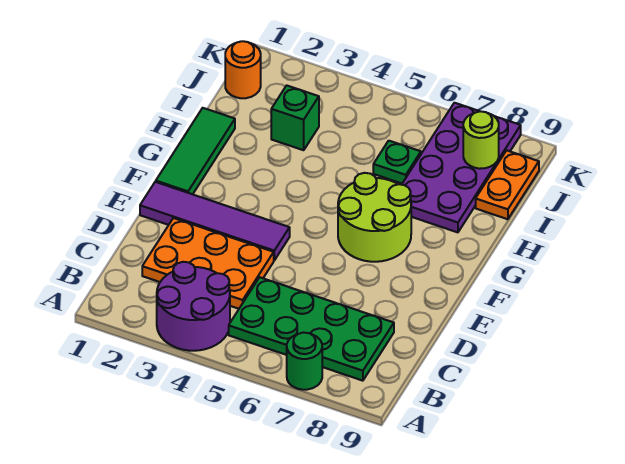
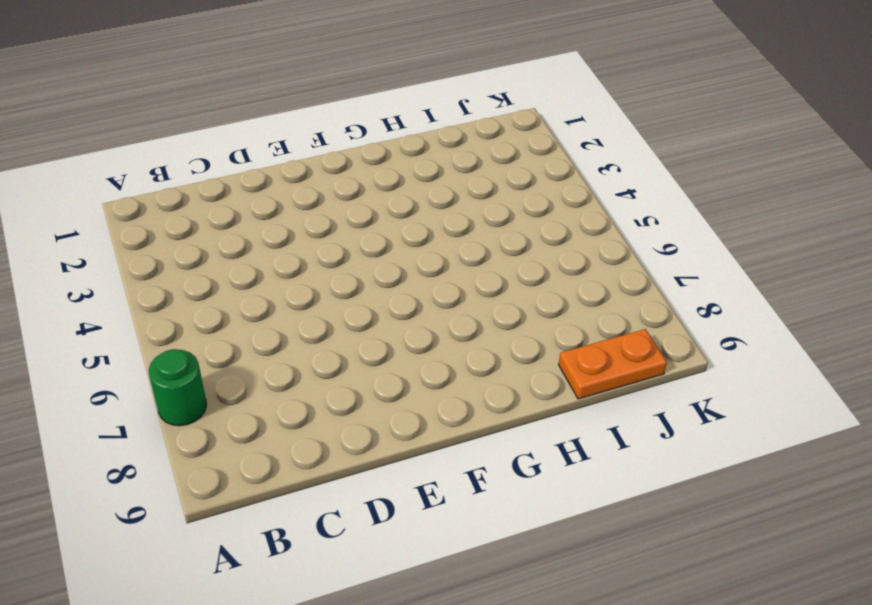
none -> purple 2x2 round brick [157,262,230,351]
none -> green 2x4 plate [229,277,394,381]
none -> orange 2x3 plate [142,218,274,309]

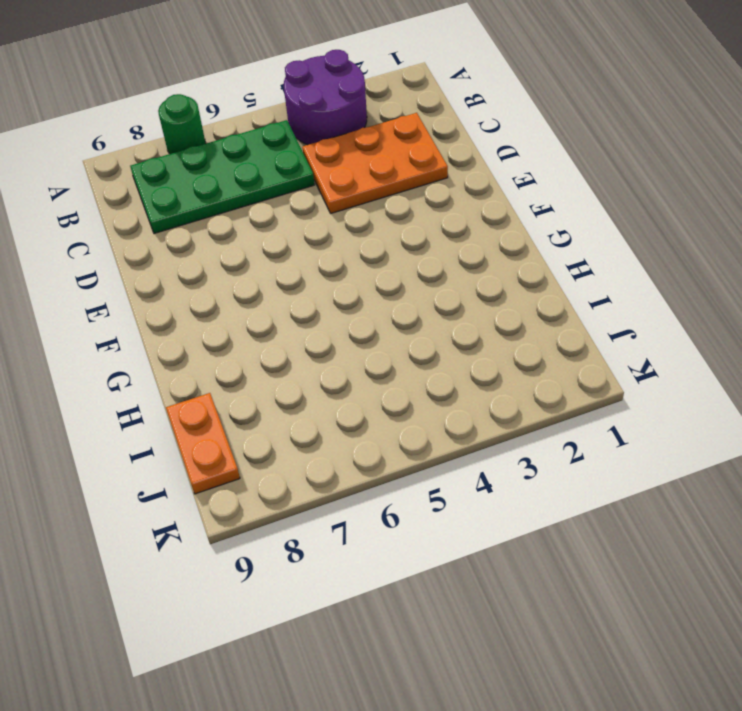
none -> purple 1x4 tile [140,182,290,260]
none -> green 1x3 tile [156,108,235,194]
none -> lime 2x2 round brick [338,173,411,262]

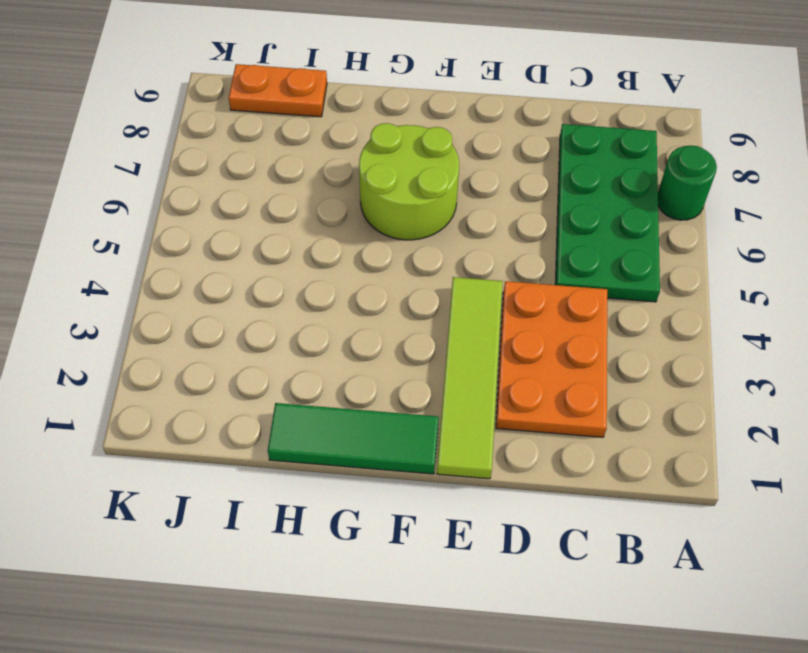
lime 1x4 tile [437,277,502,479] -> purple 1x4 tile [140,182,290,260]
none -> purple 2x2 round brick [157,262,230,351]
none -> purple 2x4 plate [402,103,521,232]
none -> green 1x1 brick [271,85,319,150]

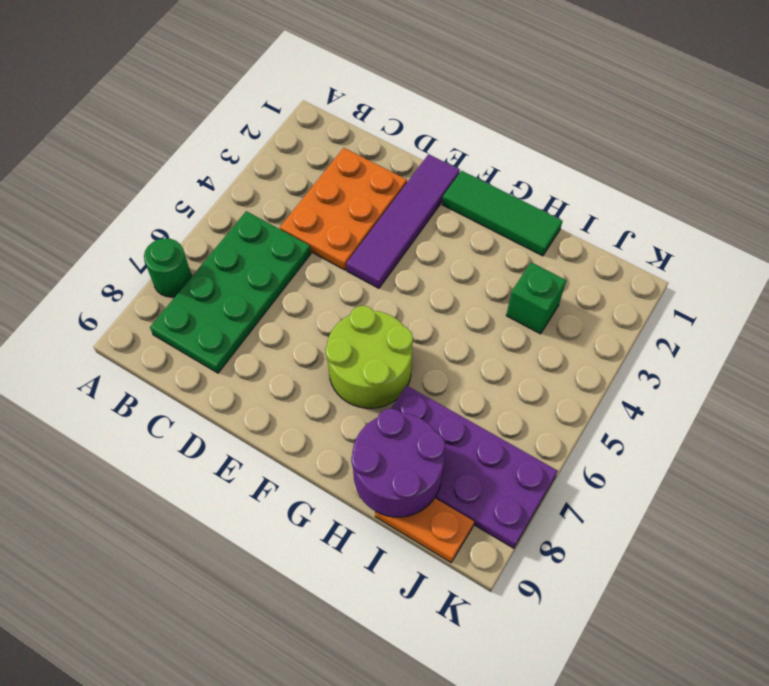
purple 2x2 round brick [351,409,445,517] -> purple 2x2 round brick moved to [157,262,230,351]
none -> green 1x1 plate [373,141,421,183]
none -> orange 1x1 round brick [225,41,261,98]
none -> lime 1x1 round brick [463,111,499,169]

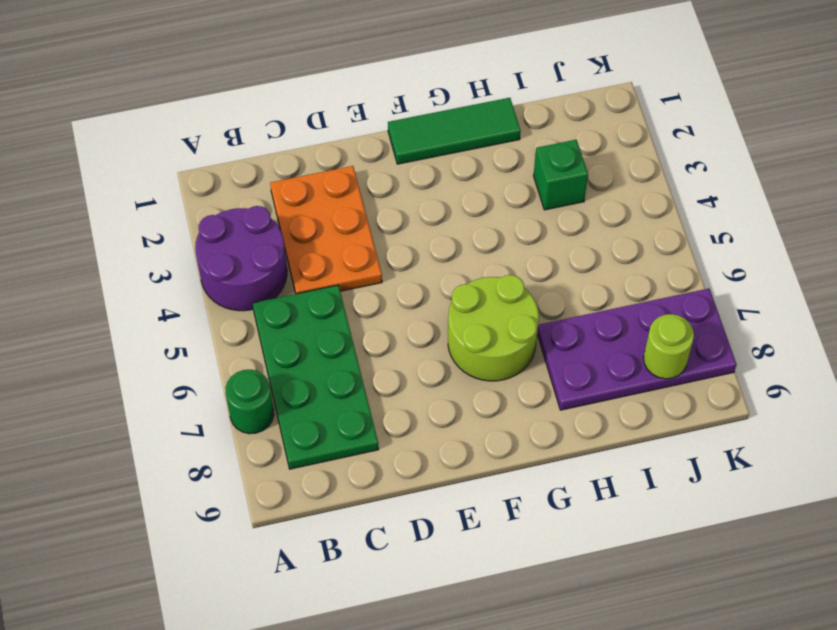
none -> purple 1x4 tile [140,182,290,260]
none -> green 1x1 plate [373,141,421,183]
none -> orange 1x2 plate [476,150,539,219]

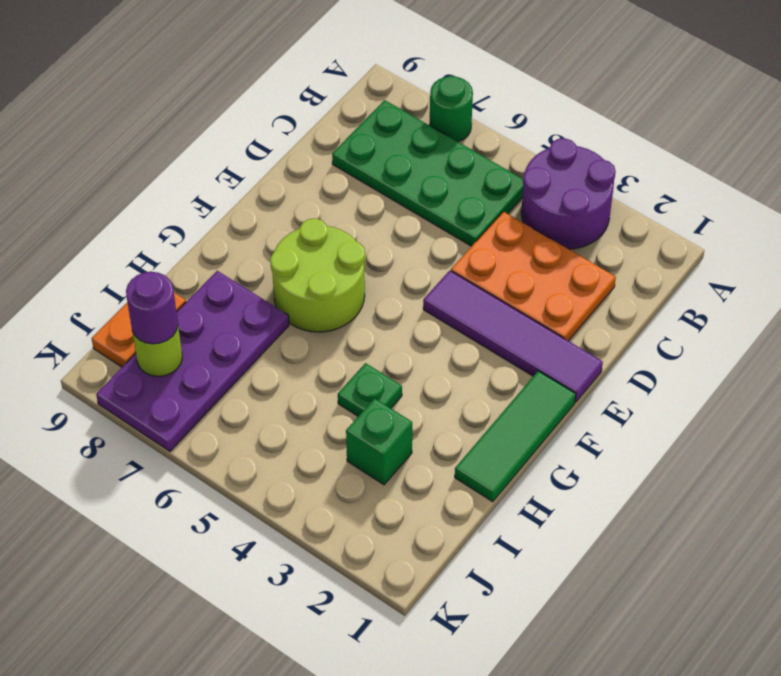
green 1x1 plate [338,363,402,416] -> green 1x1 plate moved to [373,141,421,183]
purple 1x1 round brick [126,272,178,344] -> none
none -> orange 1x1 round brick [225,41,261,98]

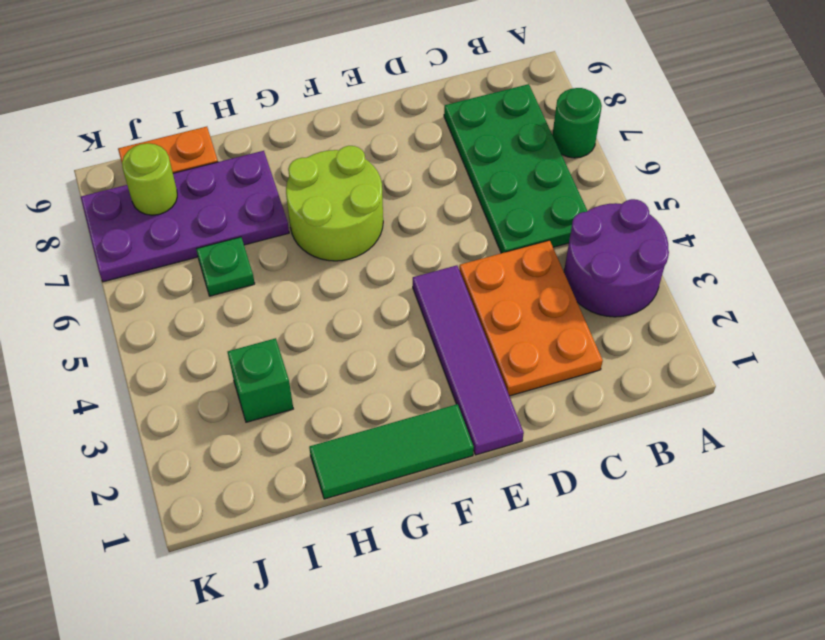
none -> orange 1x1 round brick [225,41,261,98]

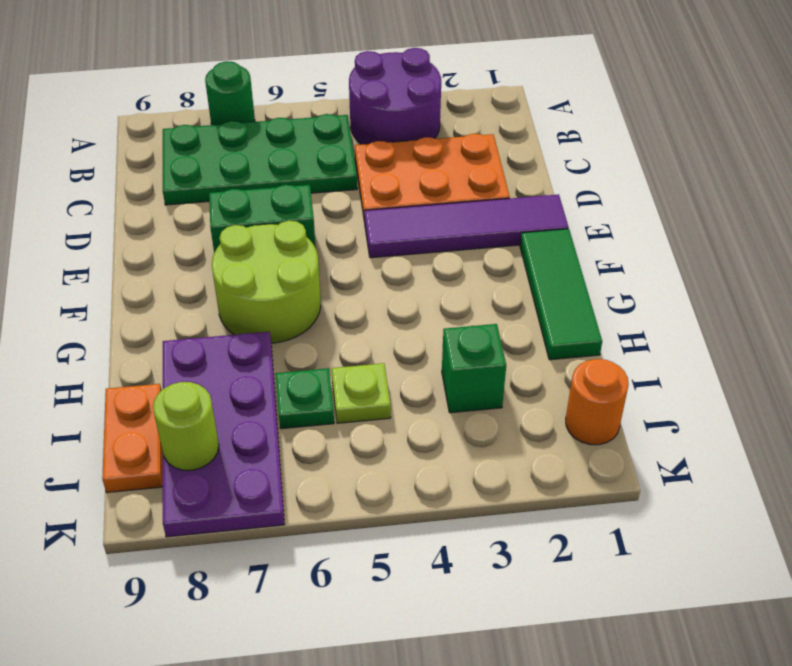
green 1x2 brick [209,185,316,253] -> none
lime 1x1 plate [332,363,391,423] -> none

